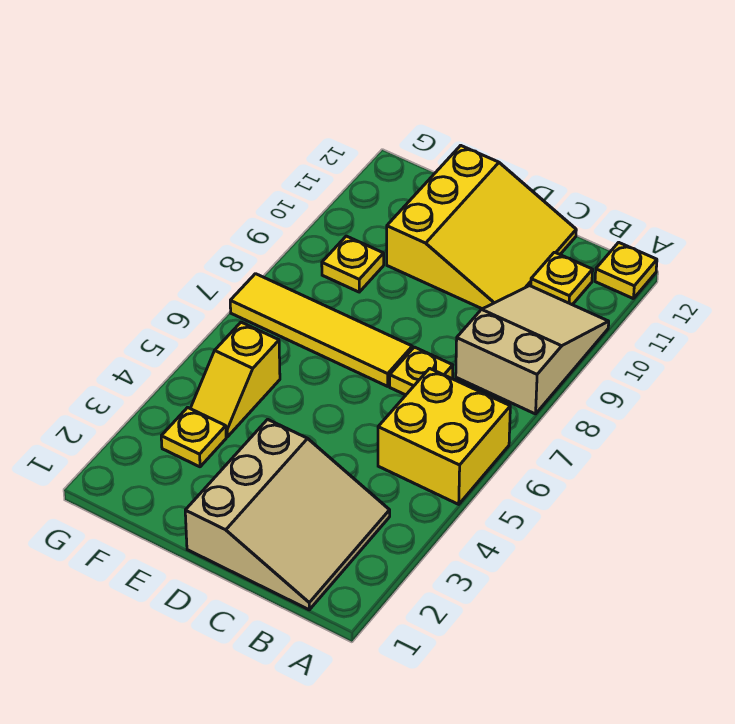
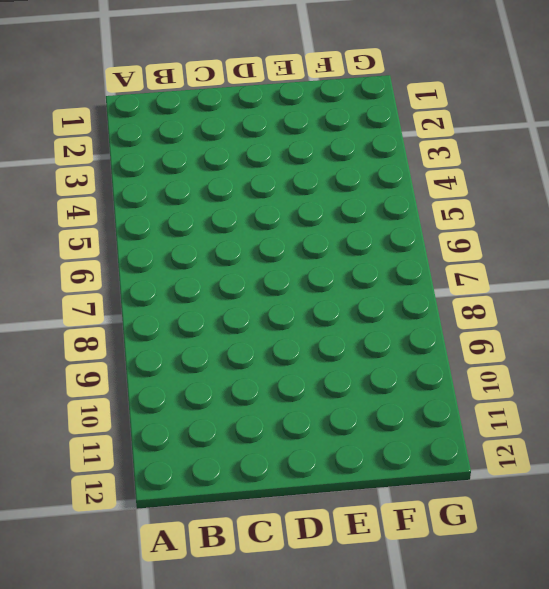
none -> yellow 2x2 brick [378,368,510,504]
none -> tan 2x3 slope [456,286,609,414]

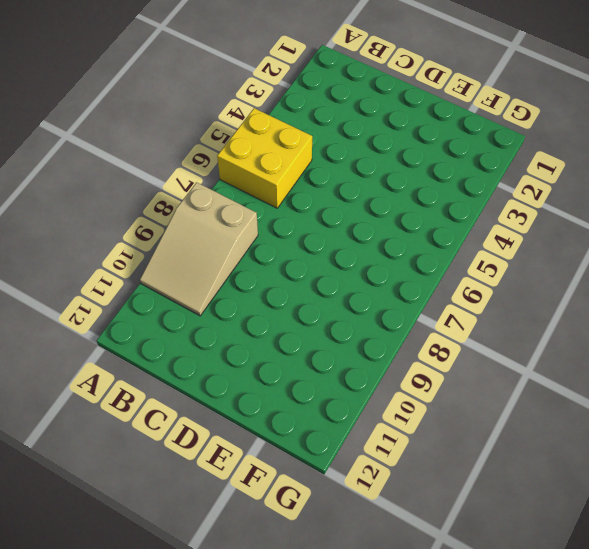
none -> yellow 1x1 plate [595,242,657,299]
none -> tan 3x3 slope [185,419,390,610]

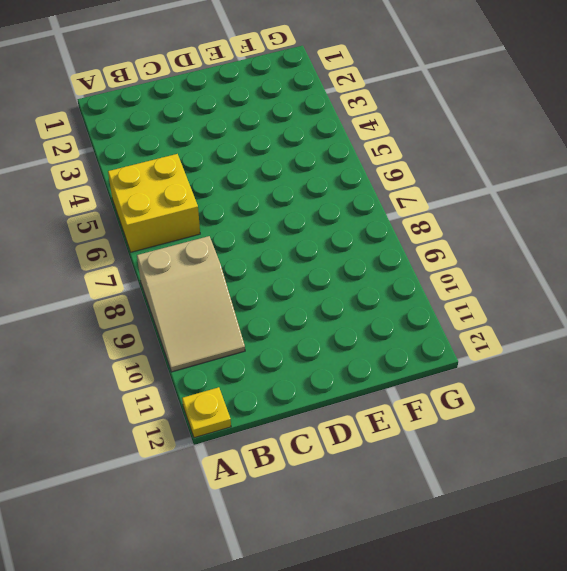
none -> tan 3x3 slope [185,419,390,610]
none -> yellow 1x1 plate [531,252,593,305]

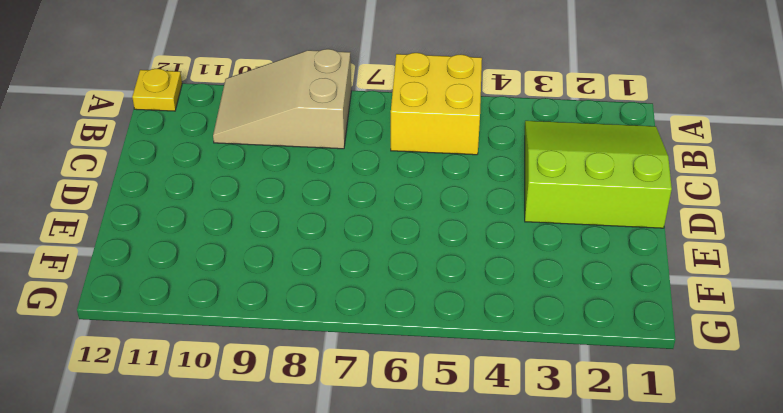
lime 3x3 slope [525,121,672,228] -> tan 3x3 slope [185,419,390,610]
none -> yellow 1x1 plate [531,252,593,305]
none -> yellow 1x1 plate [390,347,453,395]

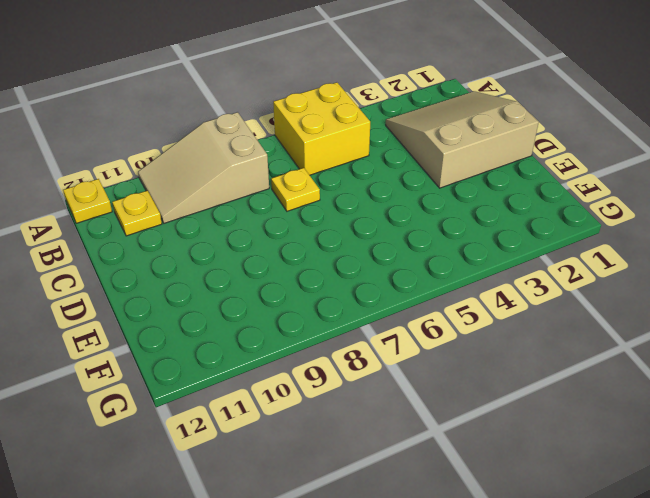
none -> yellow 3x3 slope [387,145,576,309]
none -> yellow 1x4 tile [230,274,412,386]

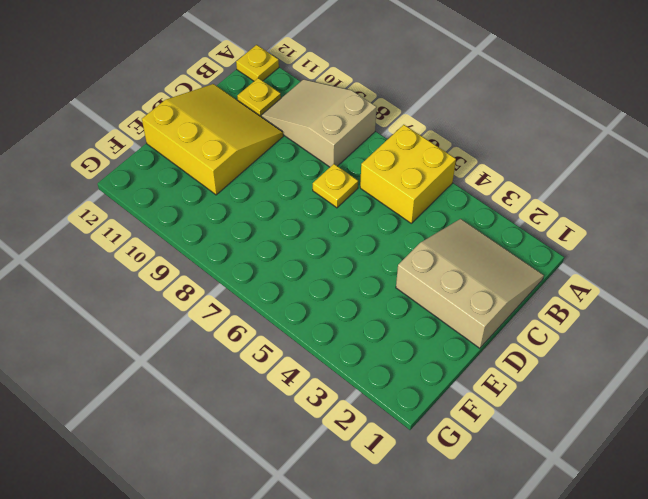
none -> yellow 1x4 tile [230,274,412,386]
none -> yellow 1x1 plate [161,407,226,467]

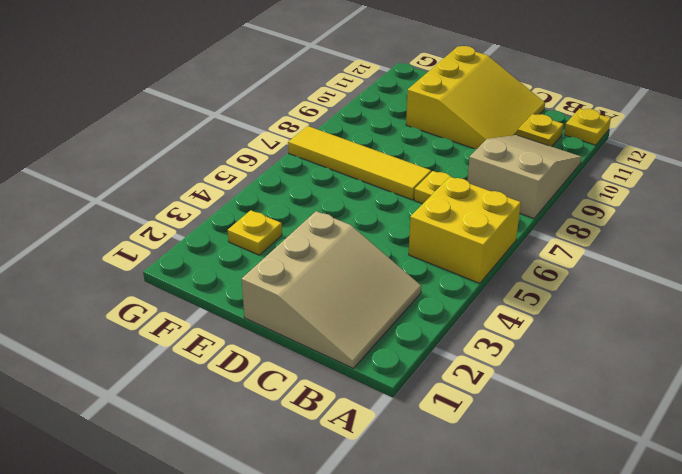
none -> yellow 1x2 slope [190,322,280,437]
none -> yellow 1x1 plate [322,236,384,292]

